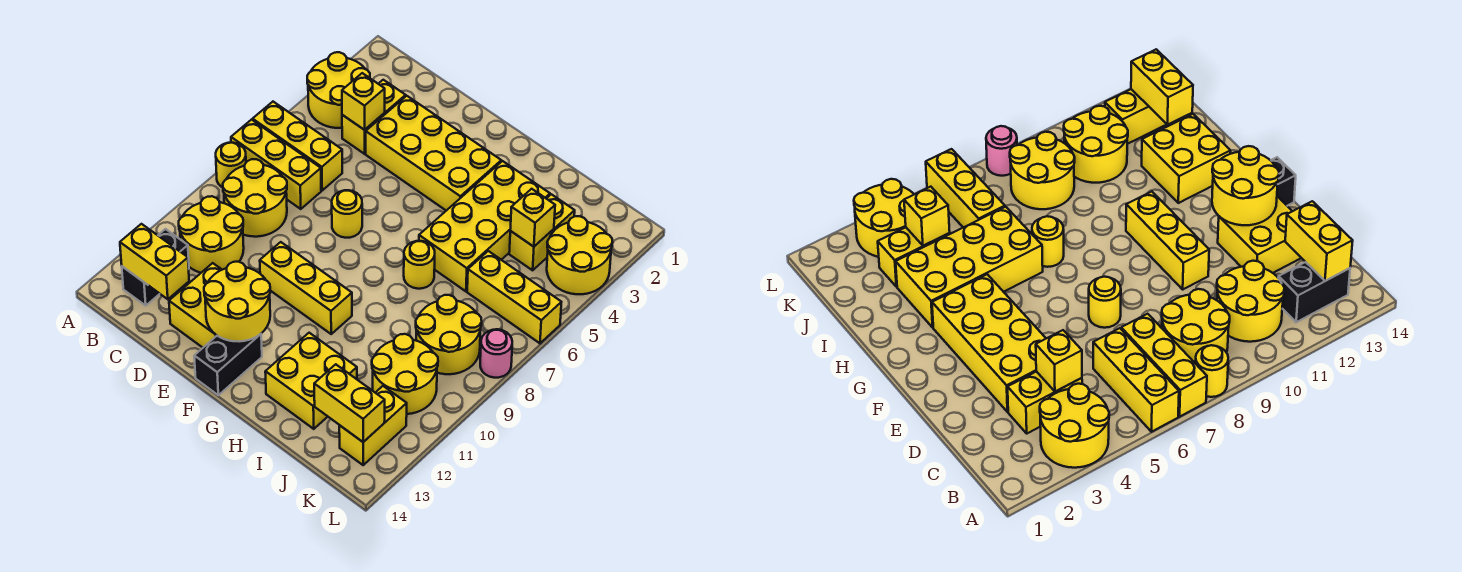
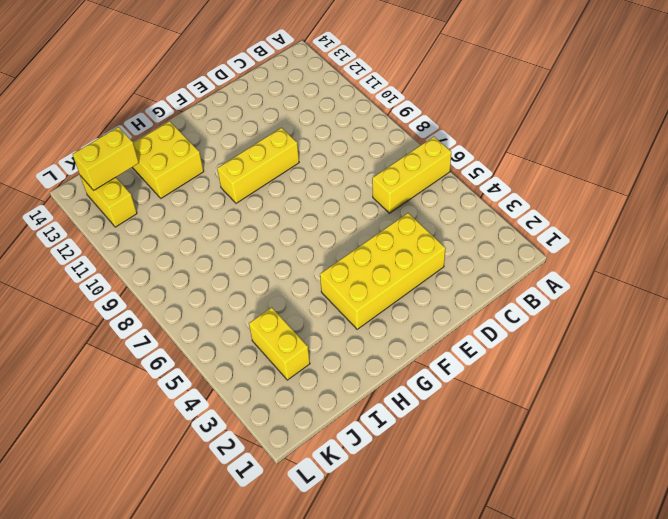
none -> yellow 2x2 round brick [307,52,370,128]
none -> yellow 1x3 brick [231,120,321,209]
none -> yellow 1x1 round brick [216,143,246,187]

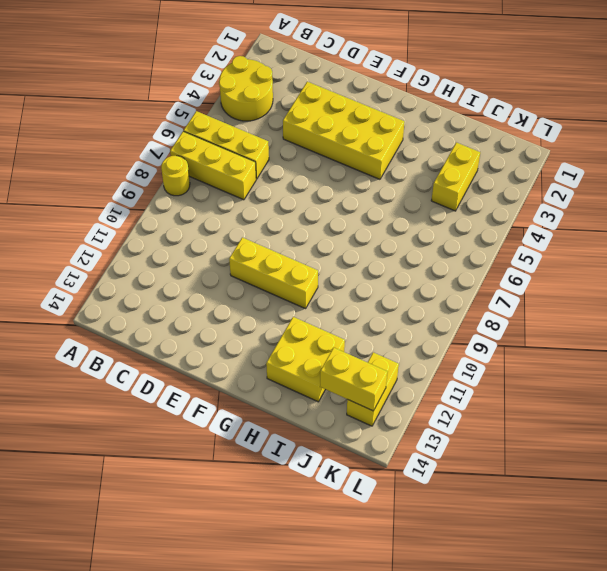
none -> yellow 2x2 round brick [223,159,287,237]
none -> yellow 2x2 round brick [179,196,244,273]
none -> black 1x2 brick [122,229,189,305]

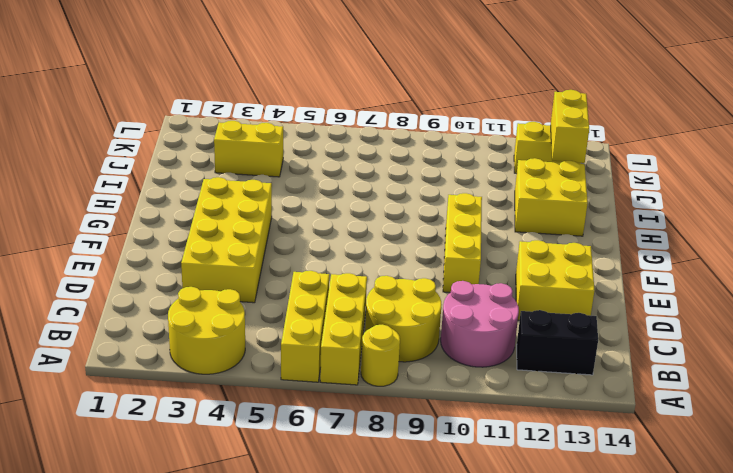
pink 2x2 round brick [441,281,519,367] -> yellow 2x2 round brick [179,196,244,273]
none -> yellow 1x2 brick [342,80,406,154]
none -> yellow 1x1 round brick [332,190,362,238]
none -> black 1x2 brick [194,334,262,395]

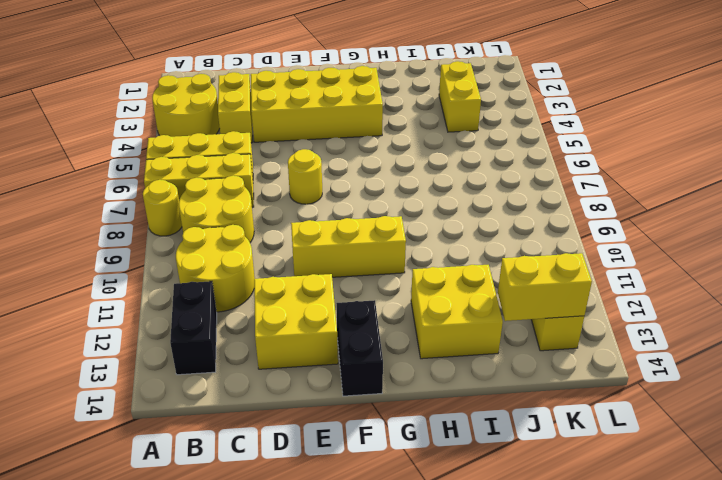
none -> yellow 2x4 brick [419,161,550,291]
none -> yellow 1x1 round brick [404,241,435,289]
none -> yellow 1x3 brick [467,251,561,343]

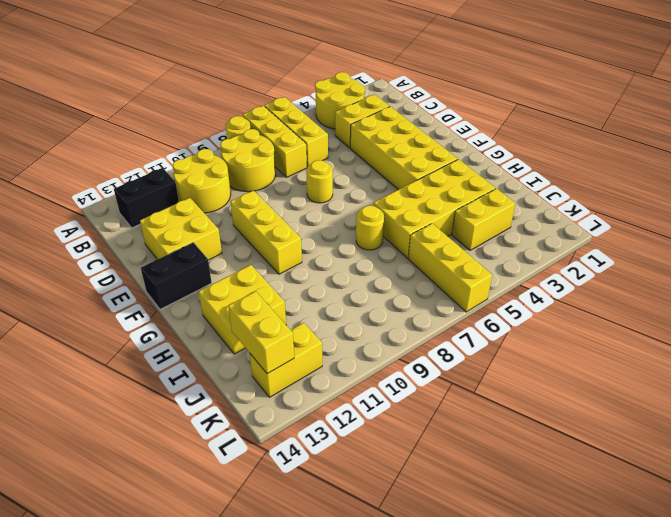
none -> yellow 2x2 round brick [416,295,482,374]
none -> yellow 2x2 round brick [372,334,438,414]
none -> yellow 2x2 round brick [547,216,612,294]

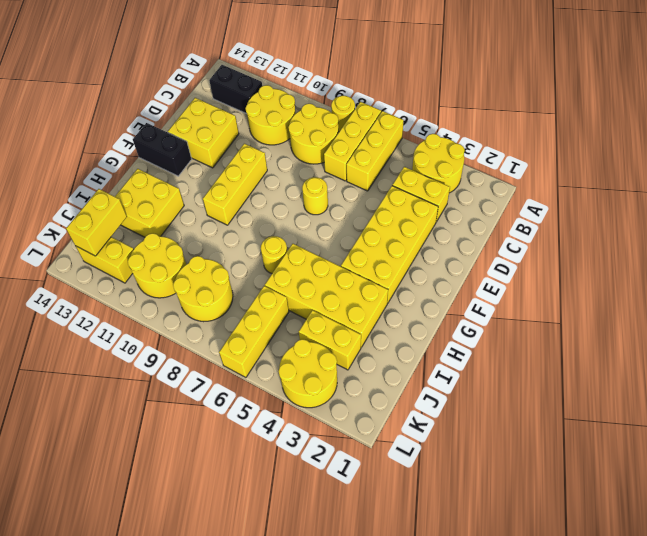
none -> pink 1x1 round brick [480,329,512,378]
none -> yellow 1x2 brick [120,224,189,299]
none -> yellow 1x1 brick [342,73,385,130]

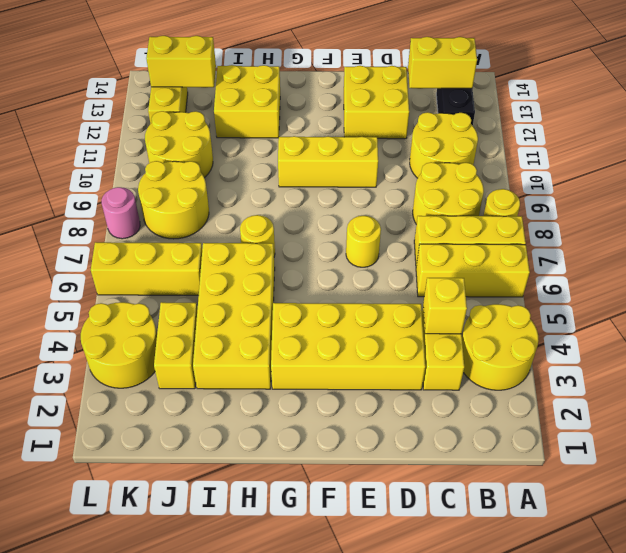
none -> black 1x2 brick [194,334,262,395]
none -> yellow 2x2 round brick [204,262,270,342]
none -> yellow 1x1 brick [510,189,555,247]

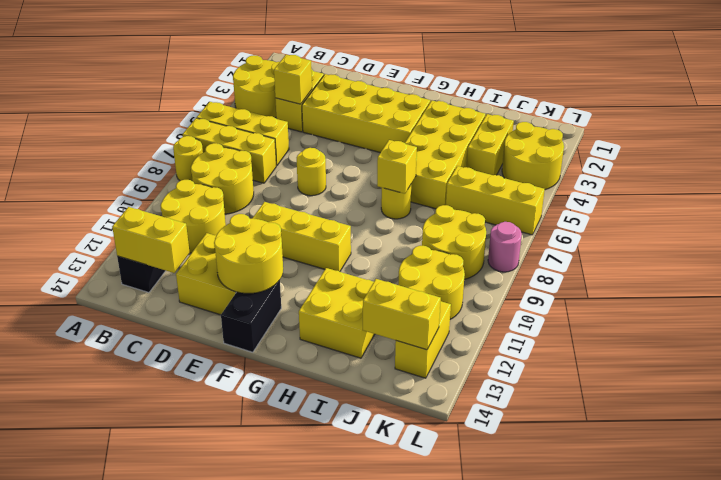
yellow 1x1 brick [377,140,417,194] -> yellow 1x1 brick moved to [510,189,555,247]

